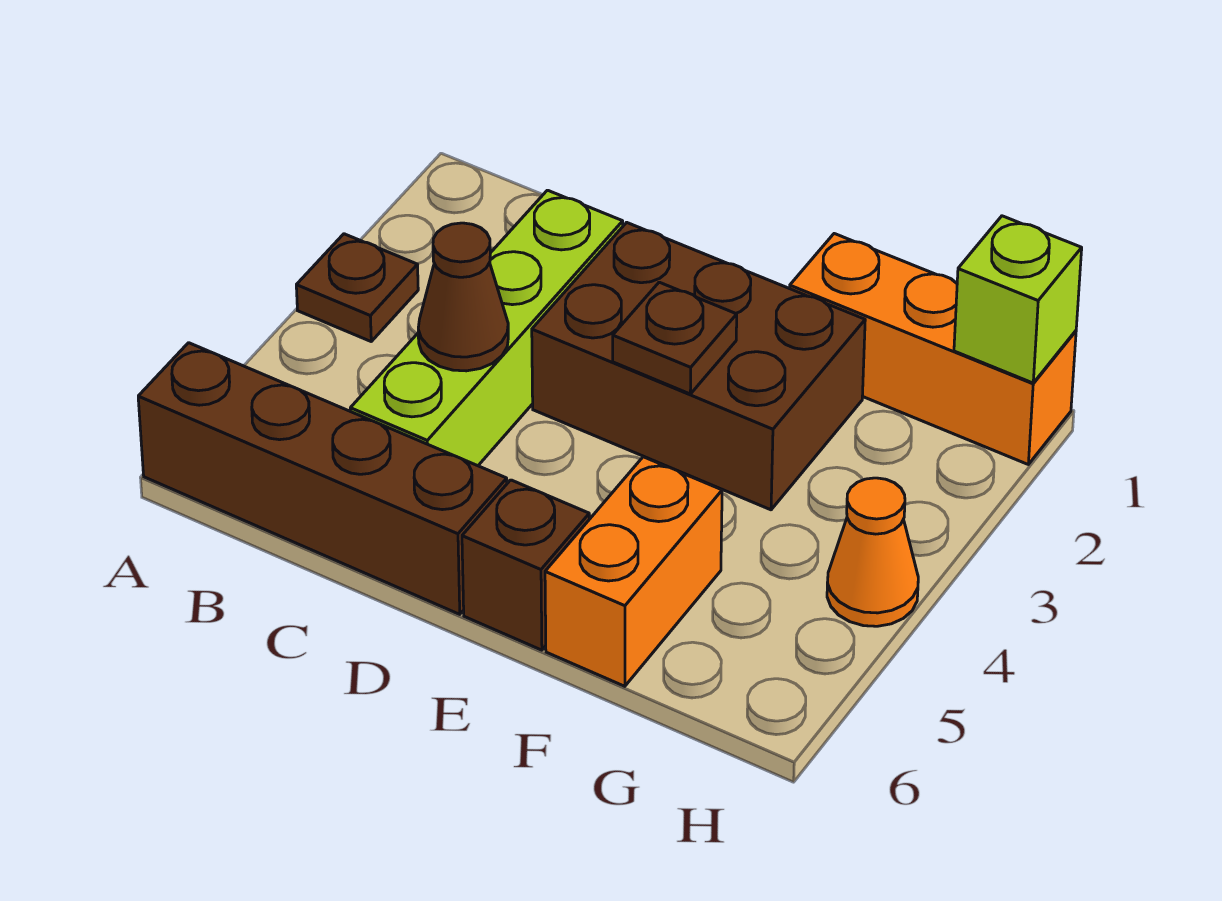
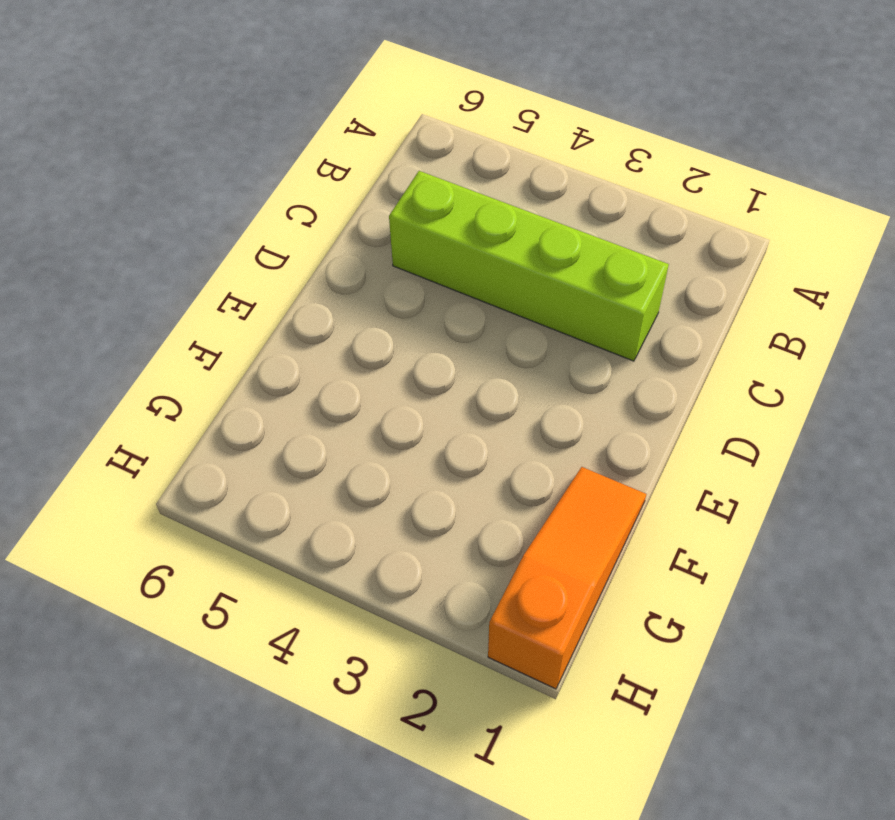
orange 1x3 slope [488,467,646,689] -> orange 1x3 brick [790,234,1076,464]
none -> brown 1x1 plate [296,234,418,341]
none -> brown 1x4 brick [138,343,507,614]

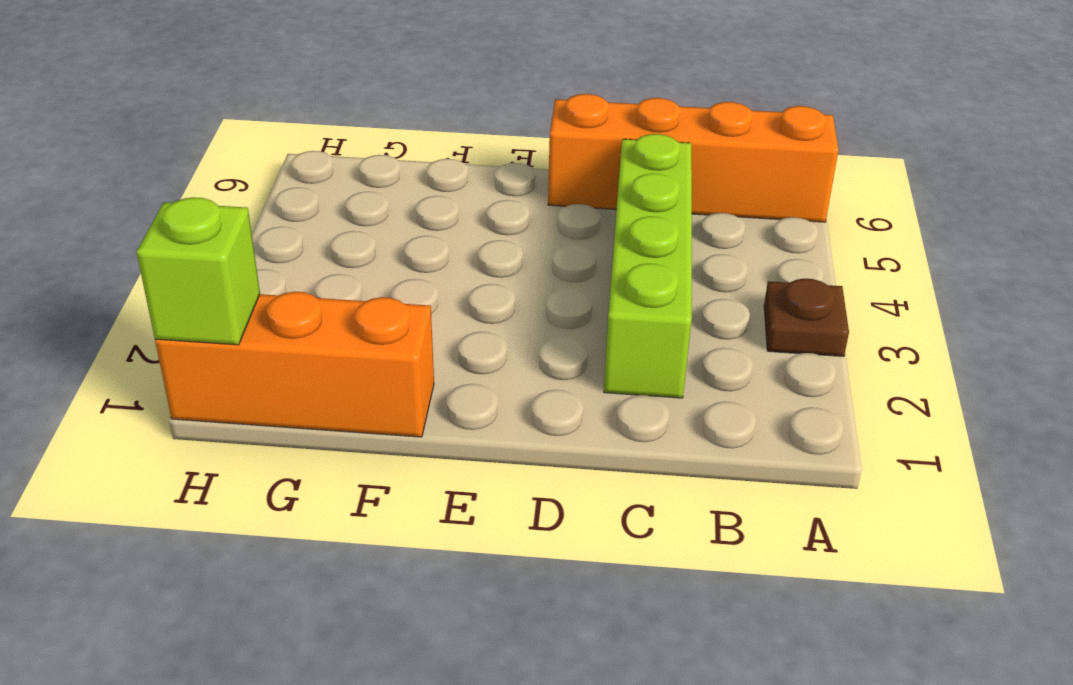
orange 1x4 brick [548,94,839,222] -> brown 1x4 brick [138,343,507,614]
none -> brown 2x3 brick [532,222,865,510]
none -> brown 1x1 brick [462,480,589,650]

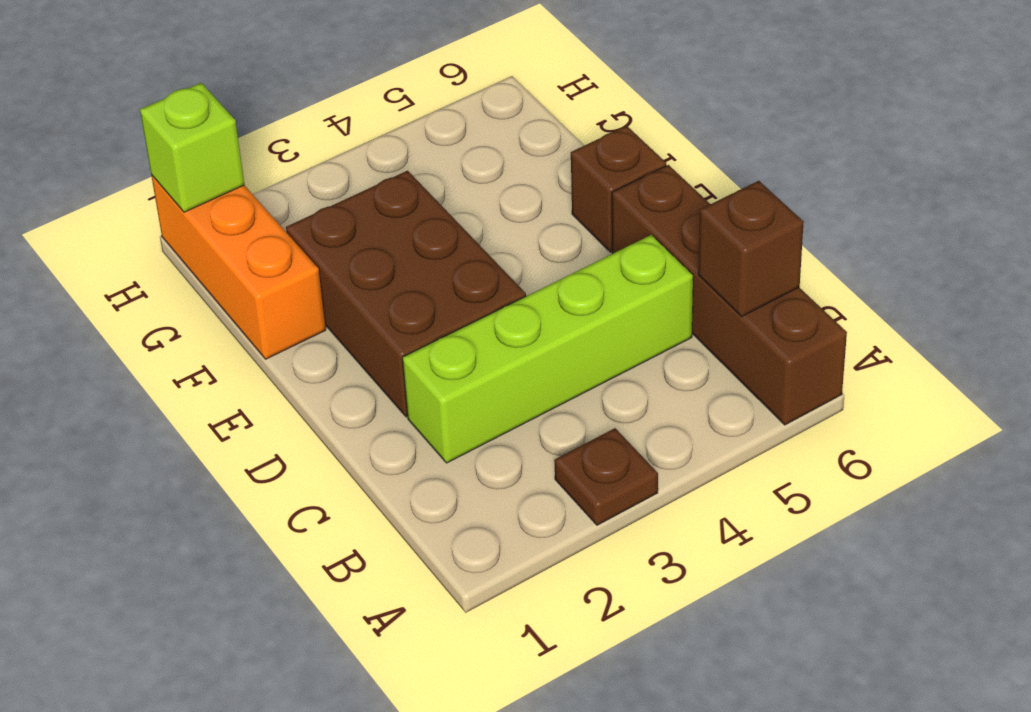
brown 1x1 brick [698,181,804,316] -> none
none -> orange 1x2 brick [545,457,722,686]
none -> orange 1x1 cone [827,478,918,626]

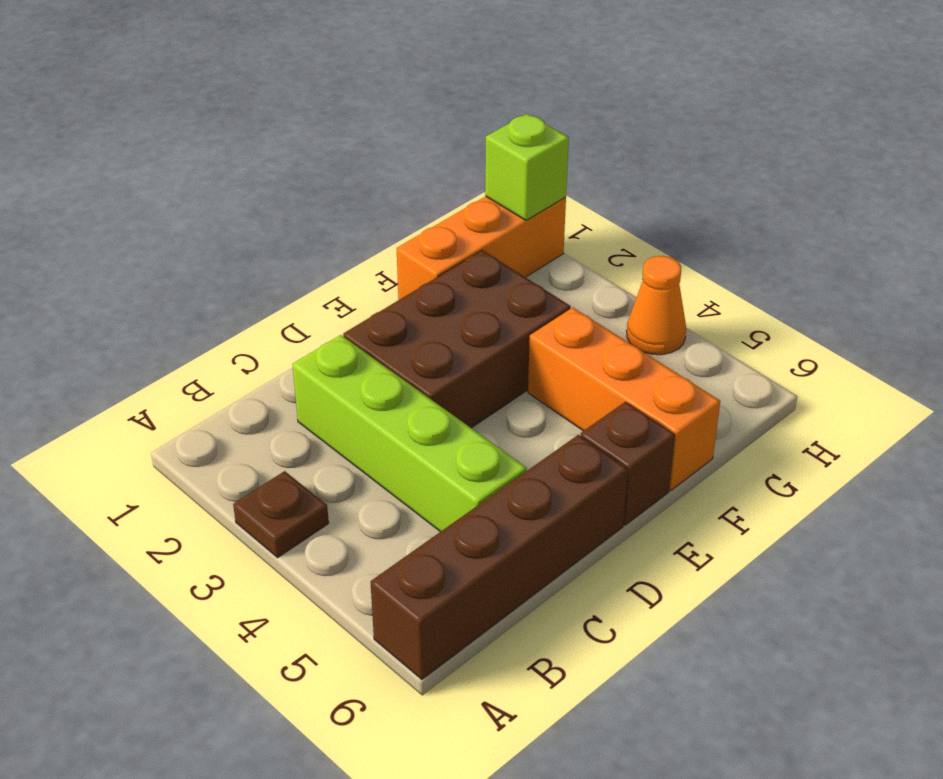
orange 1x3 brick [528,308,720,490] -> orange 1x2 brick [545,457,722,686]
none -> brown 1x1 cone [418,223,508,371]
none -> brown 1x1 plate [613,282,737,394]

